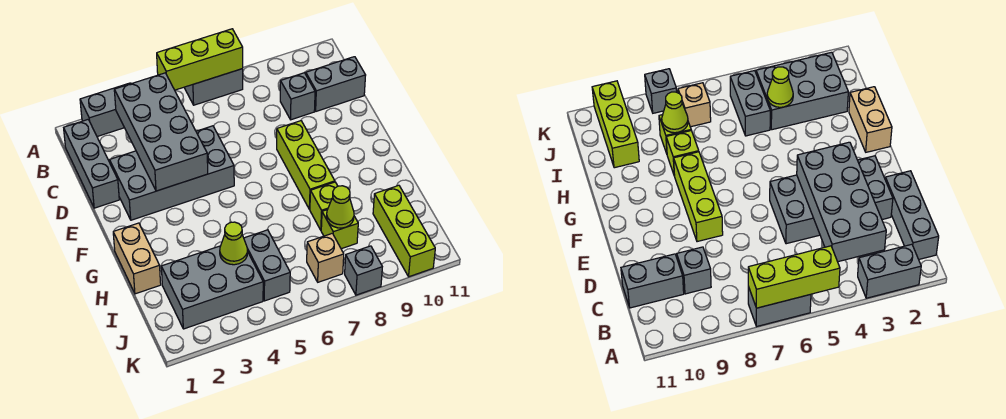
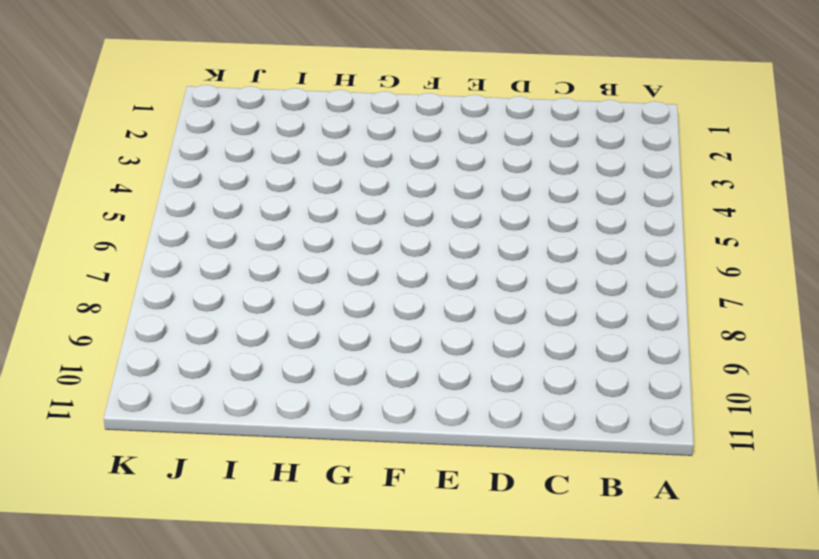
none -> grey 1x2 brick [80,83,131,136]
none -> grey 1x2 brick [184,69,243,105]
none -> grey 1x3 brick [64,120,119,208]

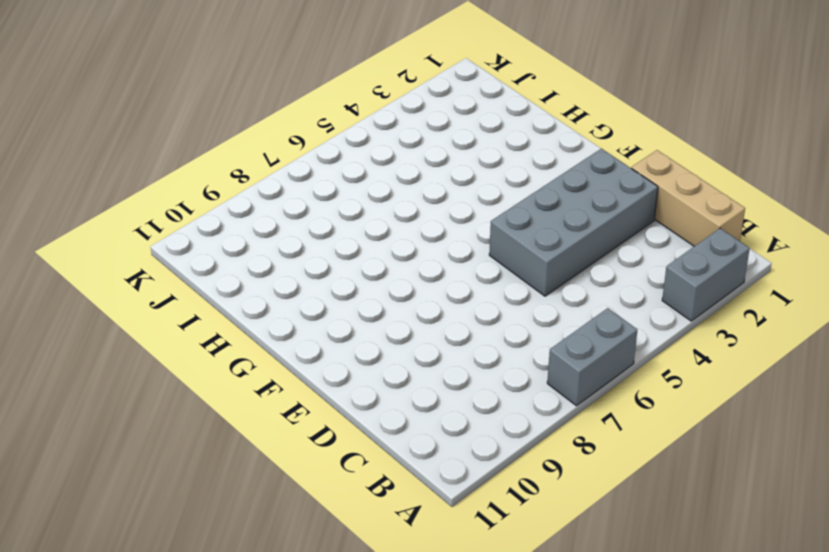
tan 1x3 brick [631,150,745,246] -> grey 1x3 brick [64,120,119,208]
none -> grey 1x1 brick [280,73,315,120]
none -> grey 1x2 brick [306,57,366,111]
none -> lime 1x3 brick [277,121,335,209]

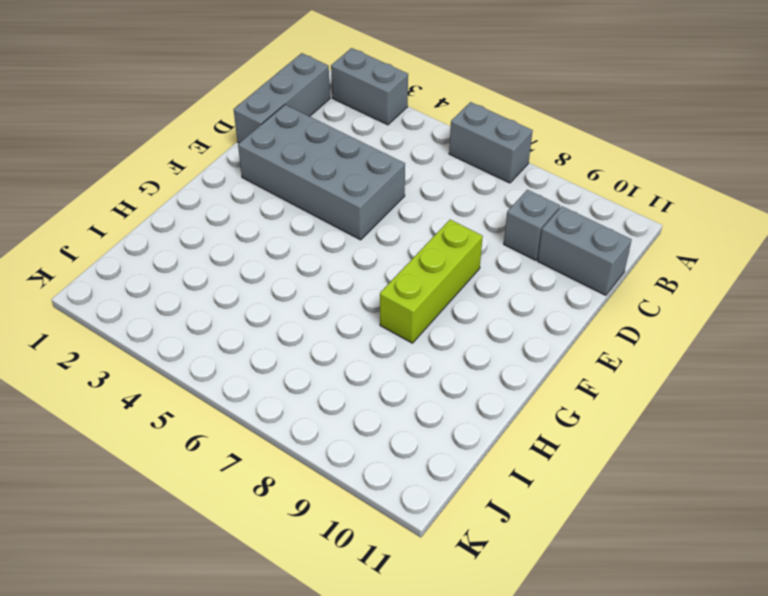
none -> tan 1x2 brick [113,223,161,294]
none -> lime 1x1 brick [310,182,337,230]
none -> grey 2x3 brick [161,246,263,329]

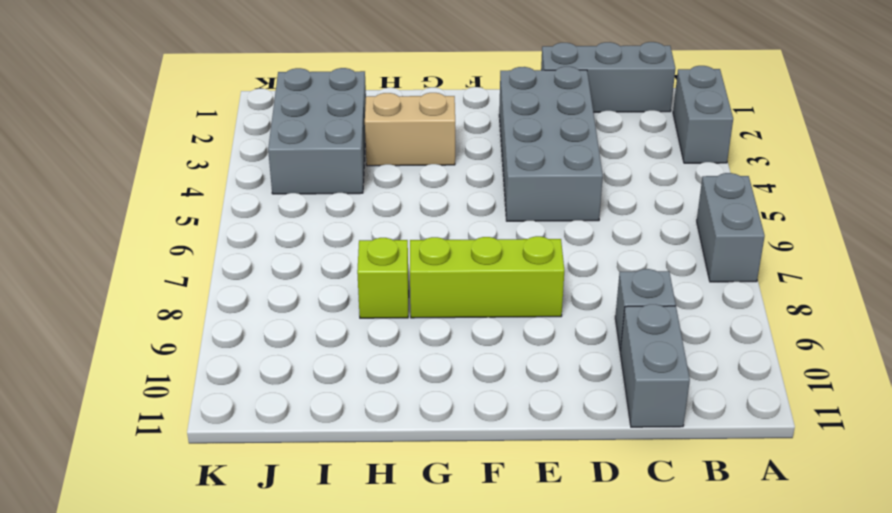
tan 1x2 brick [365,93,455,166] -> tan 1x2 brick moved to [113,223,161,294]
none -> grey 1x2 brick [244,230,290,301]
none -> lime 1x1 brick [321,210,358,249]
none -> lime 1x3 brick [373,185,435,277]

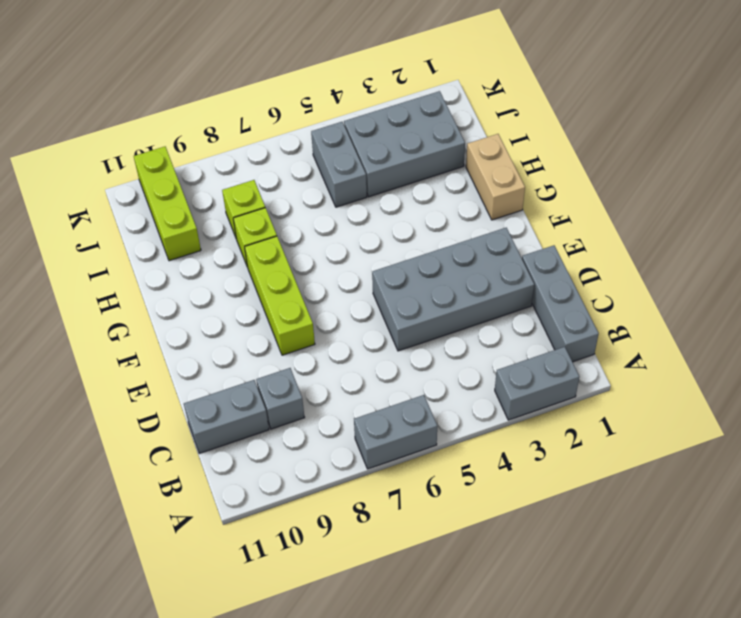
none -> tan 1x1 brick [307,233,344,282]
none -> grey 1x1 brick [345,246,382,295]
none -> lime 1x3 brick [157,29,243,90]

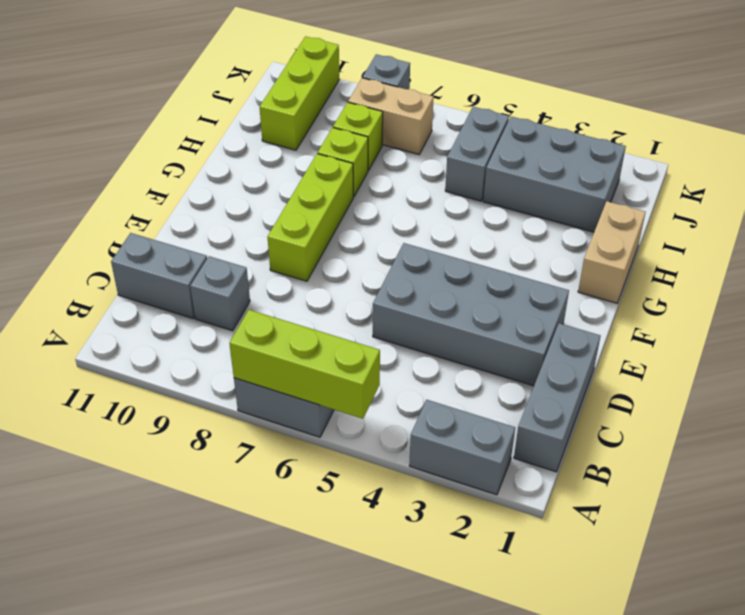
tan 1x2 brick [348,78,434,154] -> tan 1x1 brick [307,233,344,282]
none -> grey 2x4 brick [114,73,208,191]
none -> lime 1x1 cone [220,222,247,265]
none -> lime 1x1 cone [327,186,354,228]

